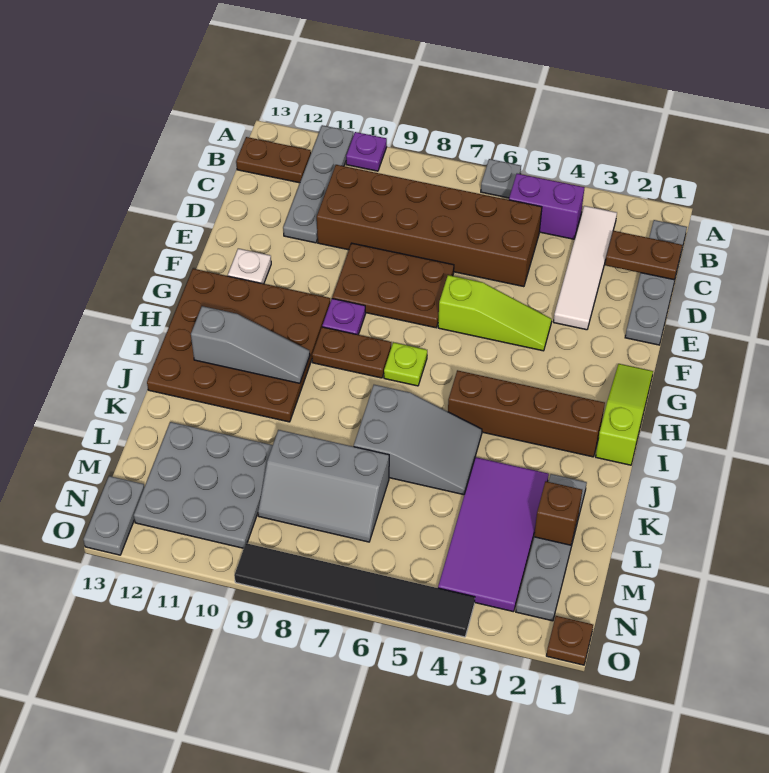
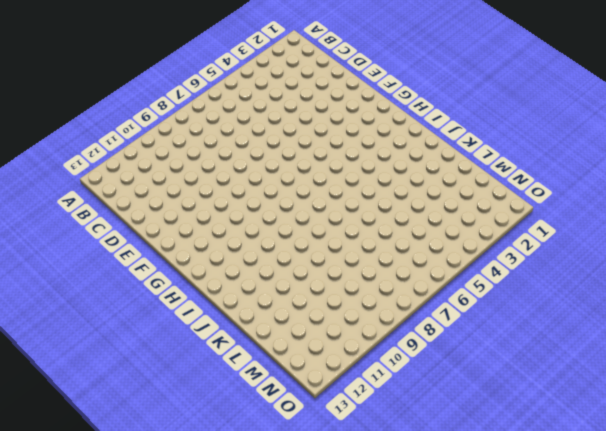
none -> grey 1x1 plate [481,159,521,198]
none -> purple 1x1 plate [346,132,387,171]
none -> grey 1x4 plate [283,125,353,243]

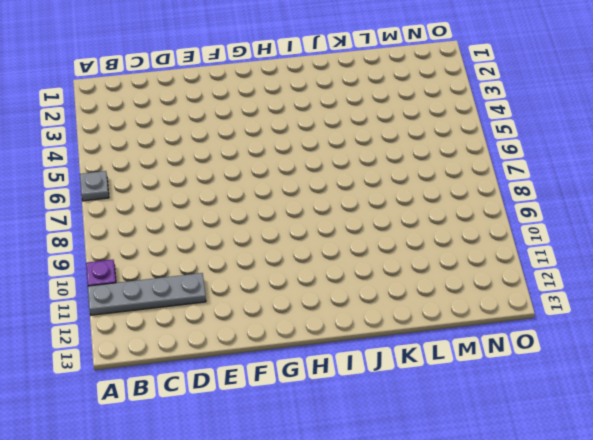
none -> grey 1x4 plate [625,220,687,345]
none -> white 1x4 tile [553,206,617,330]
none -> purple 1x2 brick [509,174,585,239]

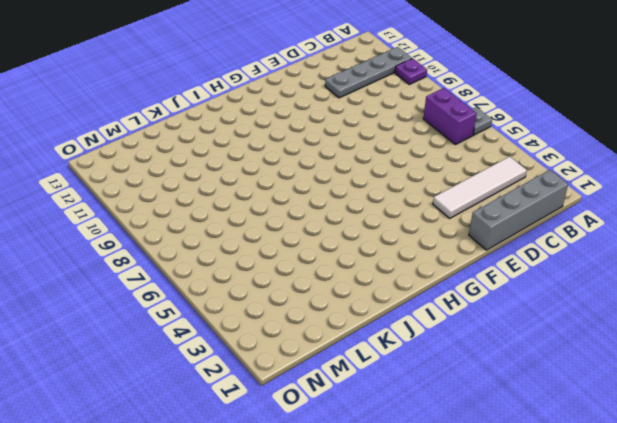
grey 1x4 brick [469,170,568,250] -> grey 1x4 plate [625,220,687,345]
purple 1x2 brick [423,88,477,145] -> purple 1x2 brick moved to [509,174,585,239]
none -> brown 1x2 plate [236,137,311,183]
none -> brown 2x6 brick [317,165,542,287]
none -> brown 2x3 plate [332,243,454,328]

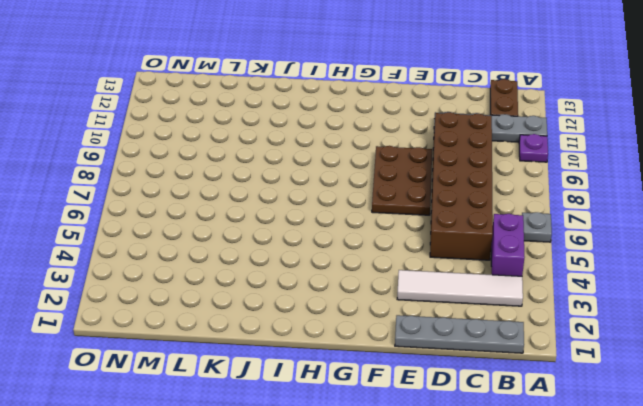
none -> lime 1x3 slope [438,275,552,351]
none -> white 1x1 plate [228,249,271,284]
none -> lime 1x3 slope [596,364,653,465]

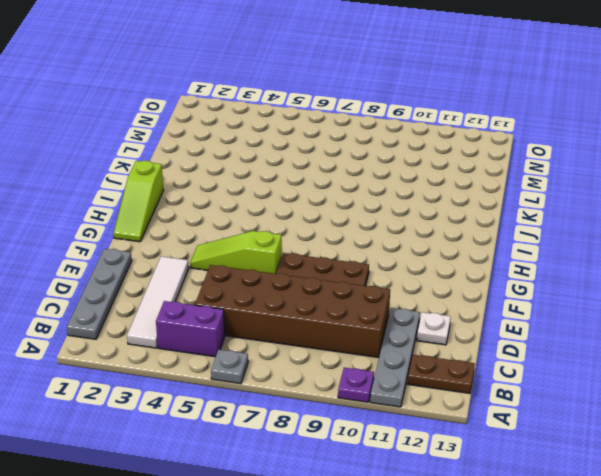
white 1x1 plate [417,312,451,345] -> white 1x1 plate moved to [228,249,271,284]
none -> purple 1x1 plate [322,299,366,335]
none -> brown 4x4 plate [147,269,330,422]
none -> lime 1x1 plate [384,342,427,386]

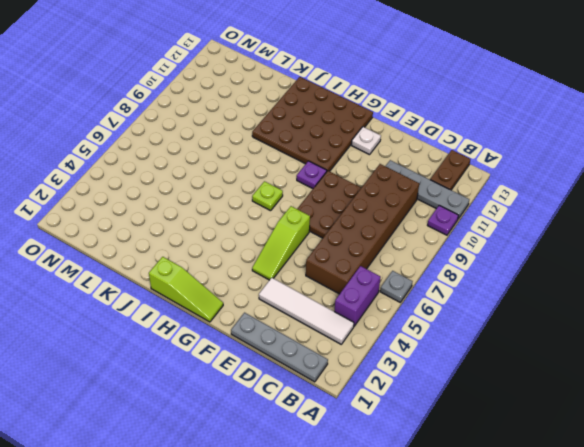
none -> brown 1x2 plate [312,327,391,378]
none -> brown 1x4 brick [448,370,605,457]
none -> grey 2x3 slope [354,385,482,495]

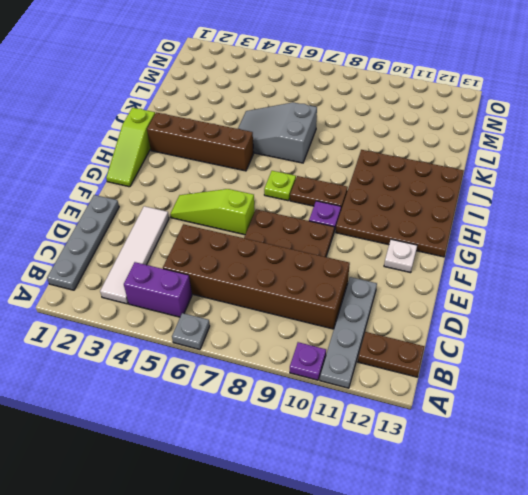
none -> grey 1x4 plate [516,474,587,621]
none -> purple 2x4 tile [438,457,549,612]
none -> grey 2x3 slope [258,430,389,542]

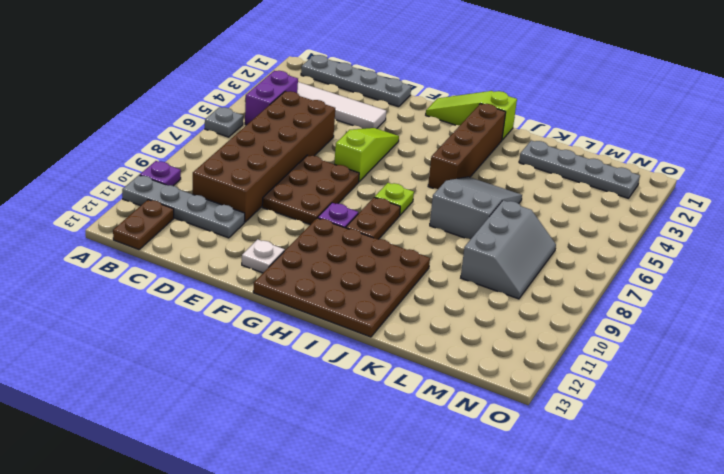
none -> purple 2x4 tile [438,457,549,612]
none -> grey 3x3 plate [134,422,273,548]
none -> grey 1x2 plate [83,476,144,555]

